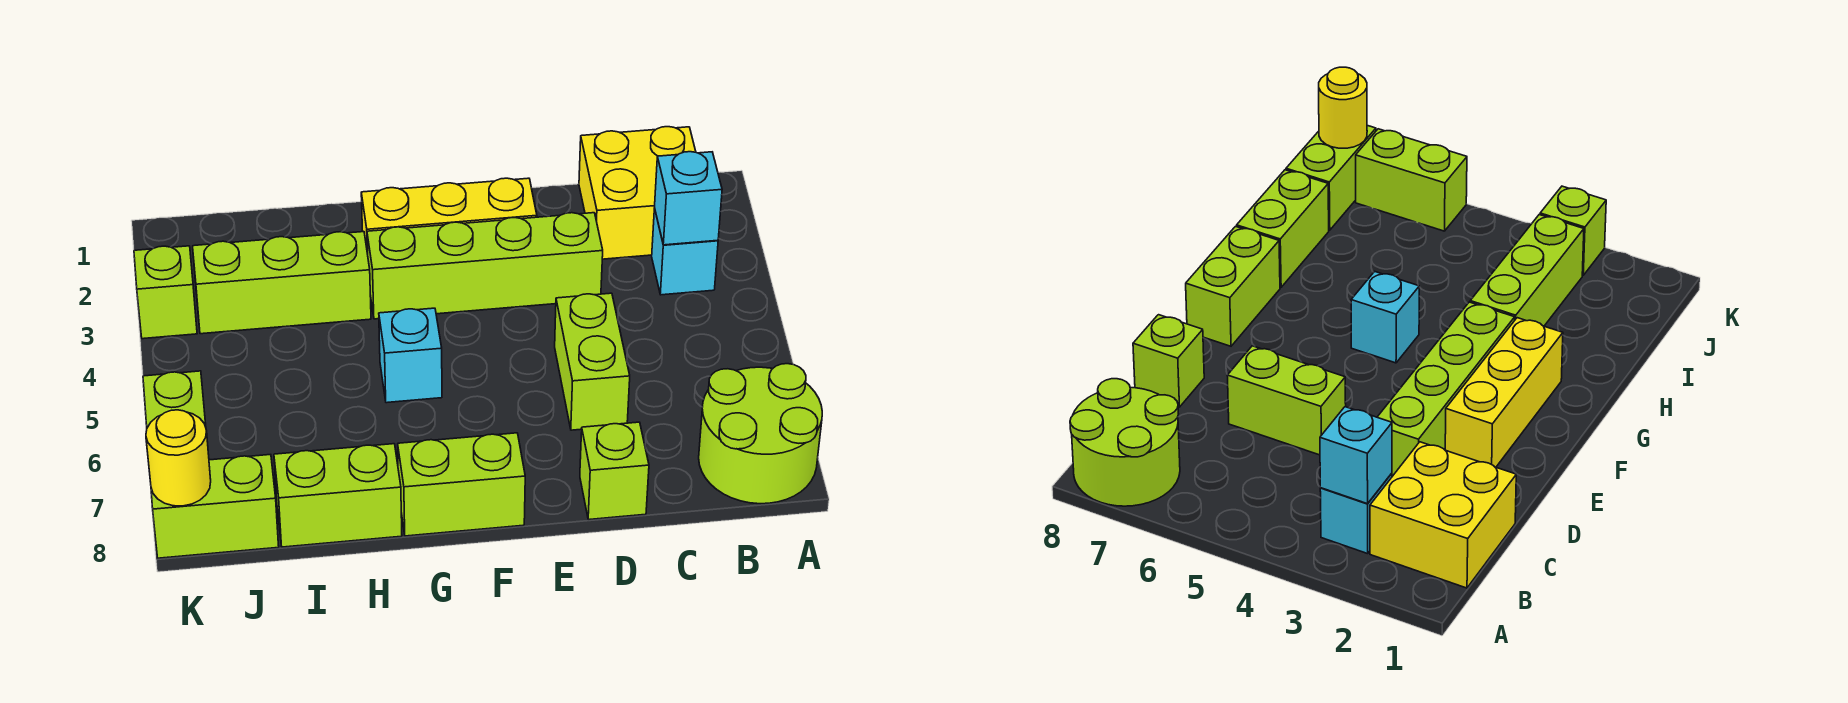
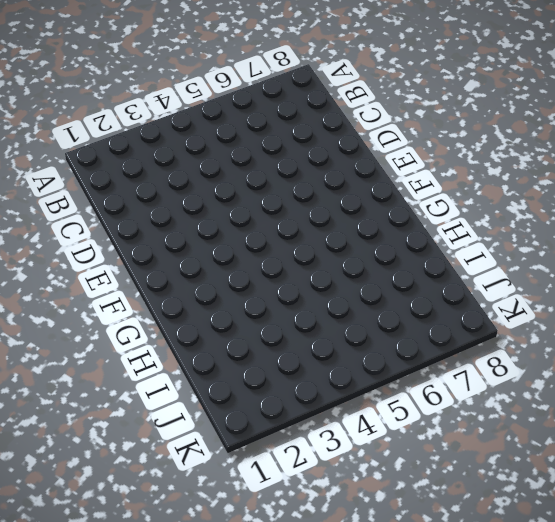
none -> lime 2x2 round brick [699,364,822,504]
none -> yellow 2x2 brick [579,127,696,259]
none -> cyan 1x1 brick [652,208,718,295]

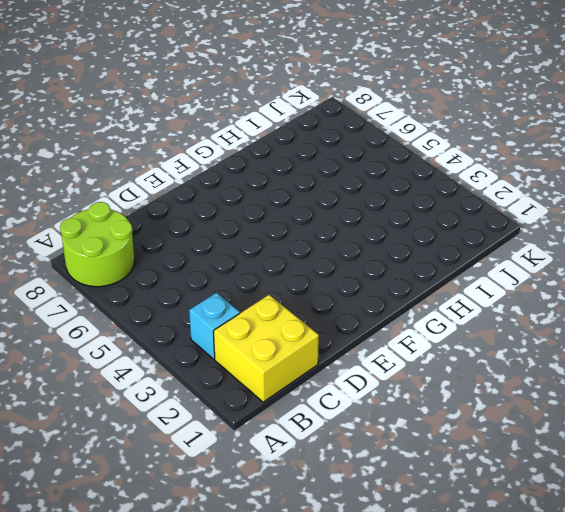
none -> lime 1x4 brick [367,213,603,319]
none -> lime 1x2 brick [555,293,630,430]
none -> lime 1x1 brick [580,422,649,520]

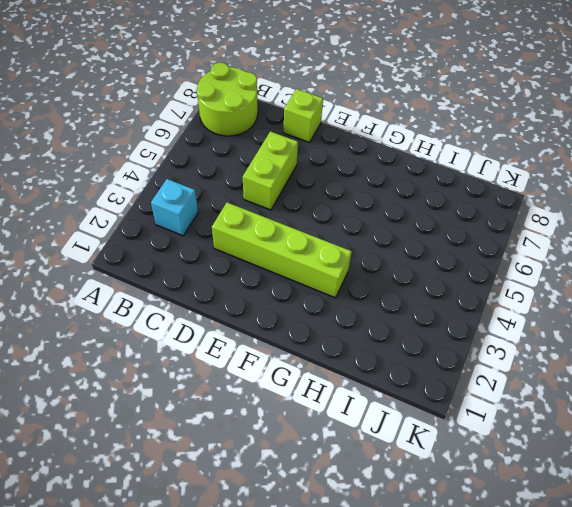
none -> yellow 2x2 brick [579,127,696,259]
none -> yellow 1x3 brick [361,178,537,254]
none -> lime 1x2 brick [398,433,525,536]

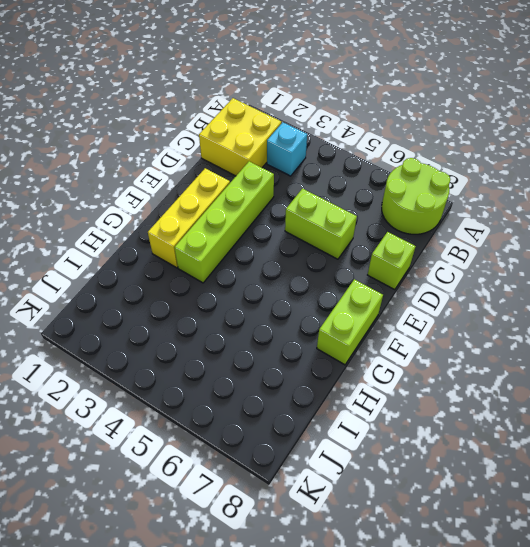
none -> cyan 1x1 brick [379,308,442,403]
none -> lime 1x3 brick [193,232,371,334]
none -> lime 1x2 brick [274,444,402,547]

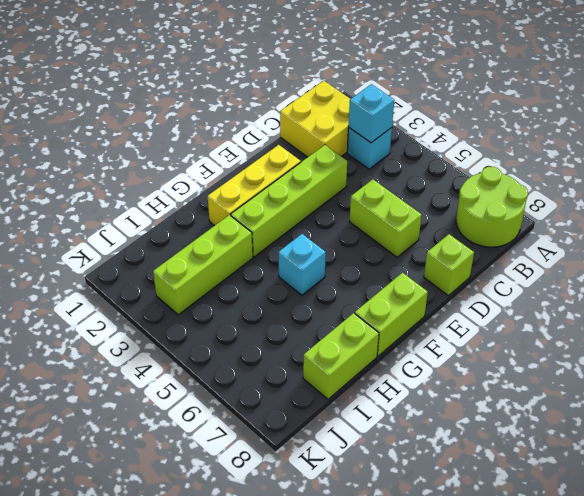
none -> lime 1x2 brick [151,455,279,558]
none -> lime 1x1 brick [134,246,197,339]
none -> lime 1x2 brick [143,371,206,428]

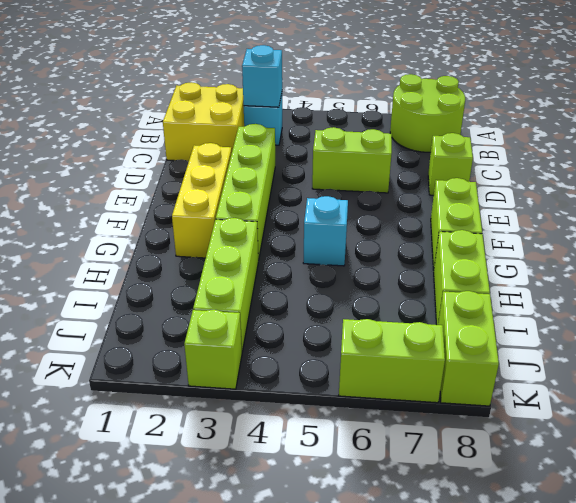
none -> yellow 1x1 round brick [146,410,211,506]

